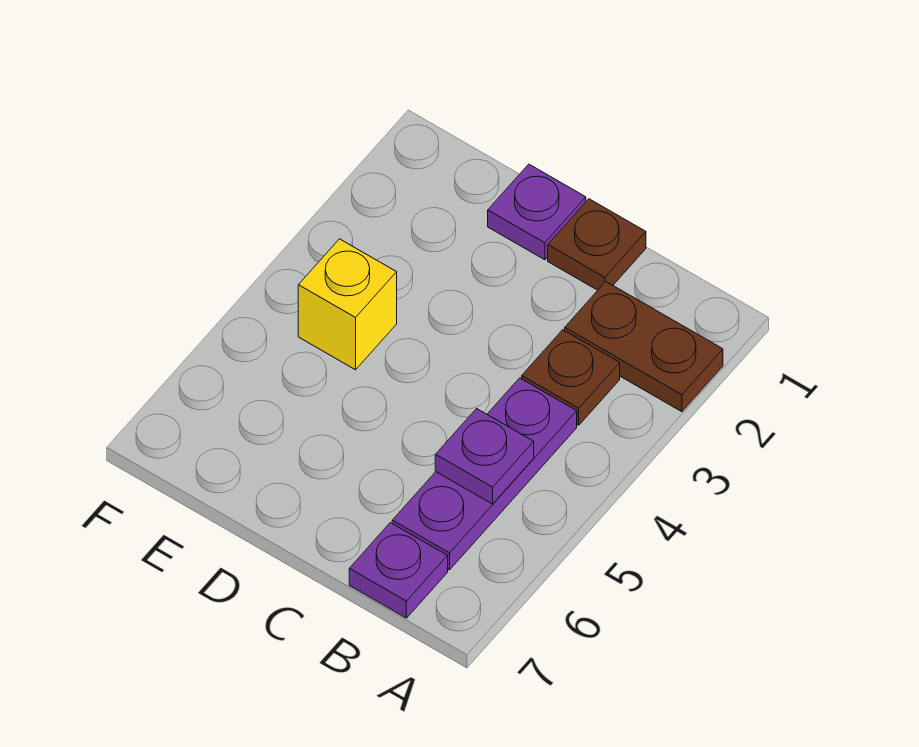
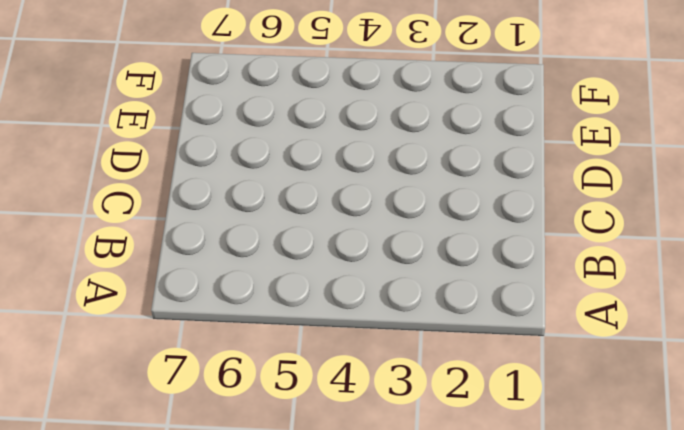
none -> brown 1x2 plate [565,282,723,412]
none -> brown 1x1 plate [522,330,620,425]

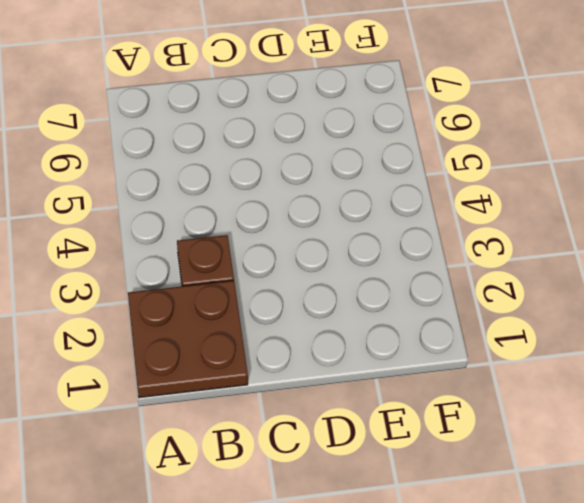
brown 2x2 plate [128,281,248,398] -> brown 1x2 plate [565,282,723,412]
none -> purple 1x3 plate [392,378,577,570]
none -> purple 1x1 plate [349,523,448,618]

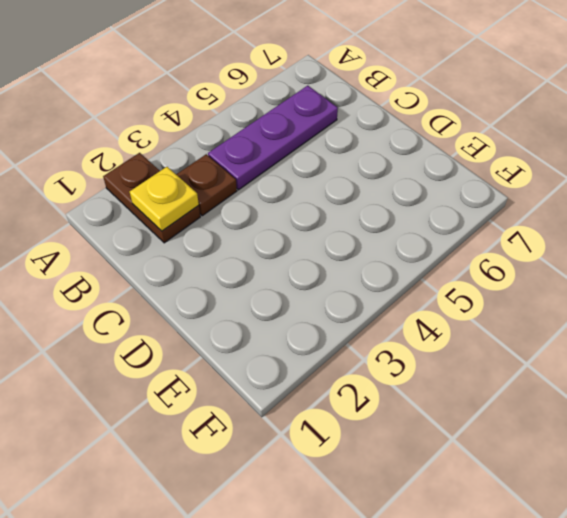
yellow 1x1 plate [130,167,199,231] -> none
none -> purple 1x1 plate [349,523,448,618]
none -> brown 1x1 plate [548,199,646,290]

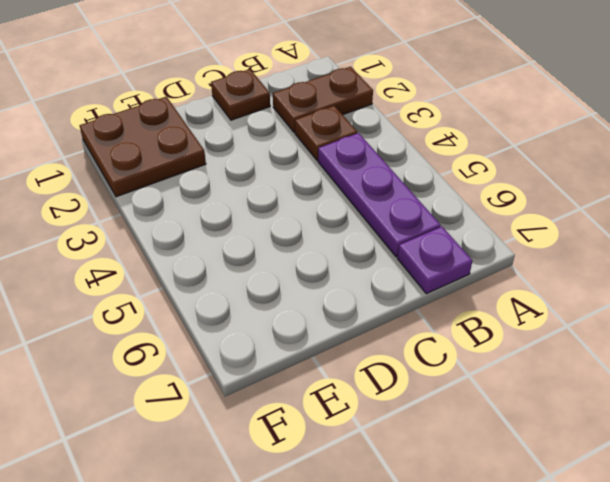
brown 2x2 plate [80,97,206,197] -> none
none -> purple 1x1 plate [488,164,586,260]
none -> yellow 1x1 brick [298,239,397,370]

